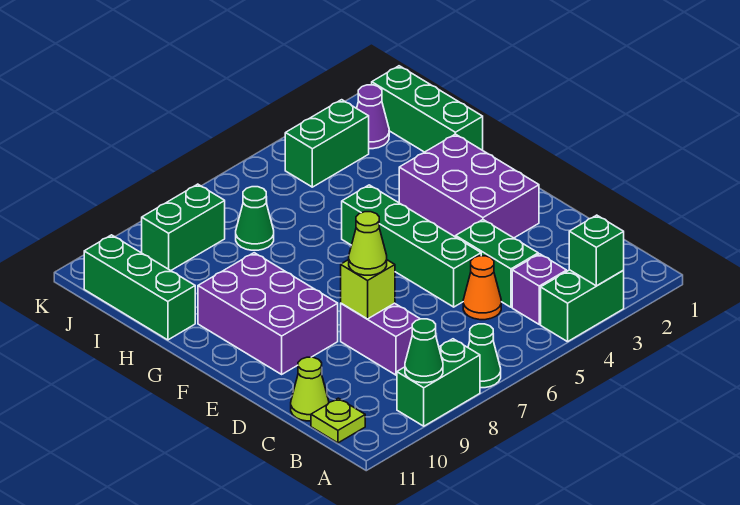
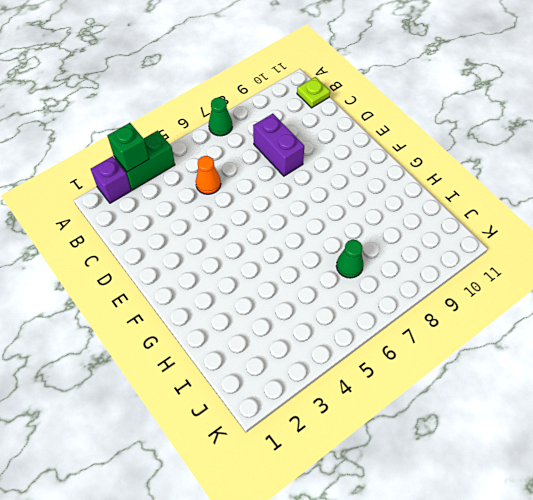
purple 1x1 brick [91,156,131,203] -> purple 1x1 brick moved to [512,254,567,324]
none -> green 1x2 brick [397,339,480,426]
none -> green 1x2 brick [456,220,538,307]
none -> lime 1x1 cone [291,357,329,421]

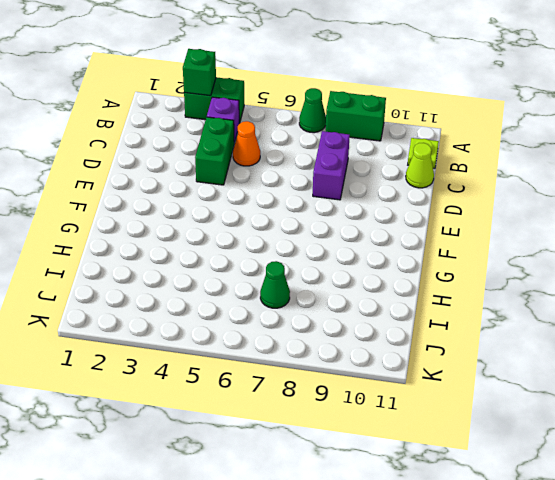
none -> green 1x4 brick [342,185,481,307]
none -> purple 2x3 brick [399,134,539,238]
none -> purple 2x3 brick [198,253,338,374]

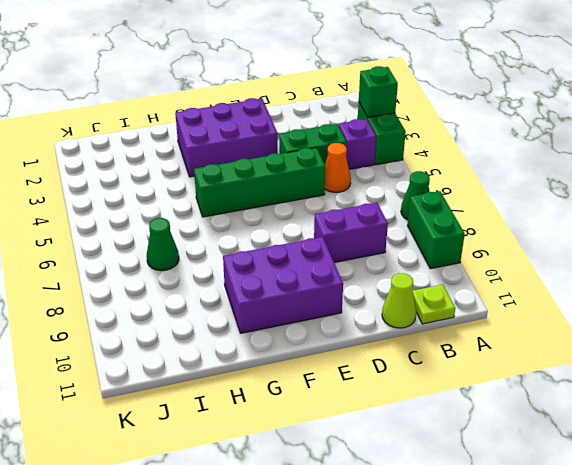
none -> green 1x3 brick [372,66,483,152]
none -> green 1x3 brick [84,235,195,340]
none -> purple 1x1 cone [357,85,389,149]

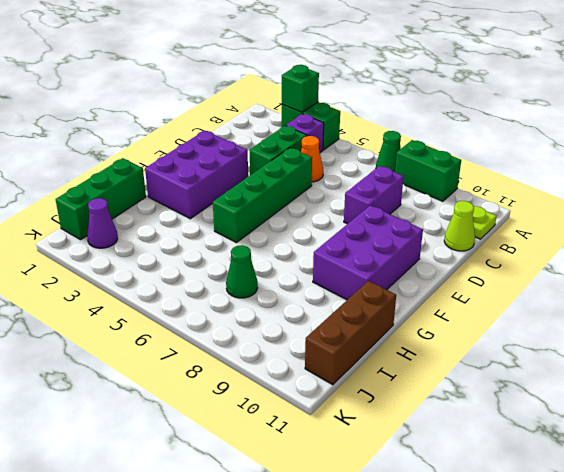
brown 1x3 brick [305,281,396,385] -> green 1x3 brick [84,235,195,340]
none -> green 1x2 brick [285,100,369,187]
none -> green 1x2 brick [142,184,225,271]
none -> green 1x1 cone [405,319,443,383]

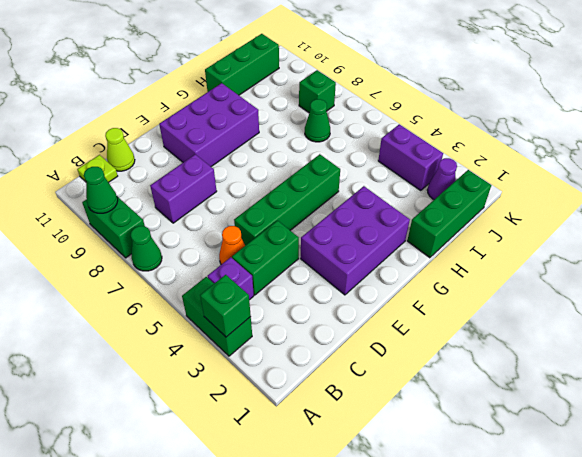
purple 1x2 brick [378,124,443,191] -> green 1x2 brick [285,100,369,187]
green 1x1 brick [299,70,336,113] -> green 1x2 brick [142,184,225,271]
none -> lime 1x1 brick [341,260,395,319]
none -> lime 1x1 cone [349,212,387,275]

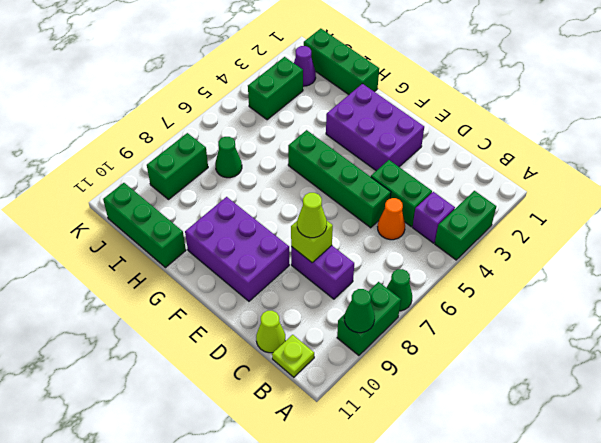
none -> green 1x1 brick [569,215,624,286]

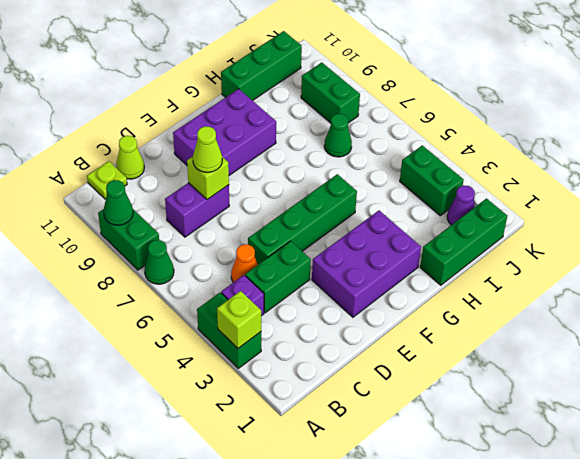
lime 1x1 brick [217,291,261,348] -> green 1x1 brick [569,215,624,286]

